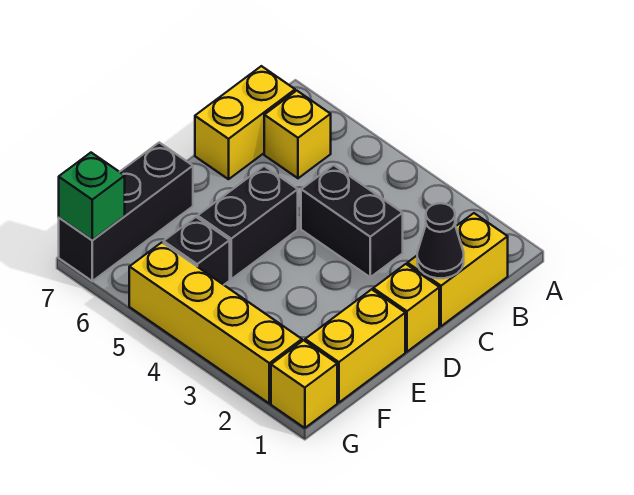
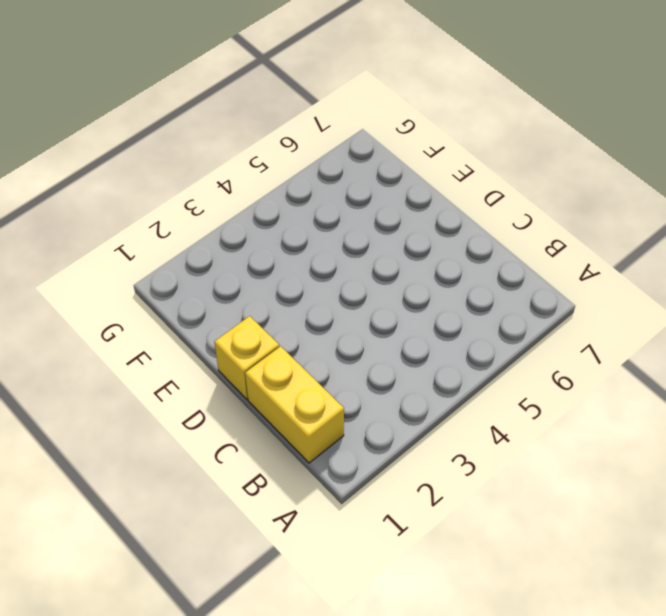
none -> yellow 1x1 brick [264,91,331,178]
none -> yellow 1x2 brick [195,66,295,179]
none -> black 1x2 brick [301,165,403,277]

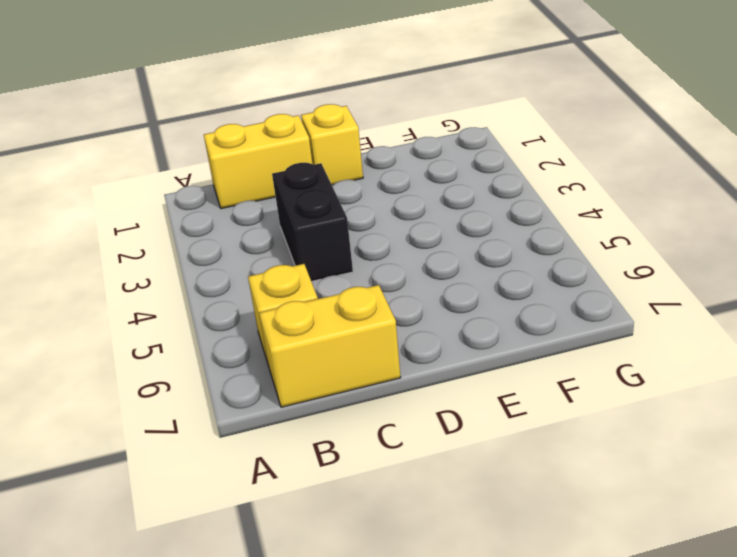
none -> black 1x2 brick [198,166,298,279]
none -> yellow 1x2 brick [305,289,405,403]
none -> black 1x3 brick [59,143,193,281]

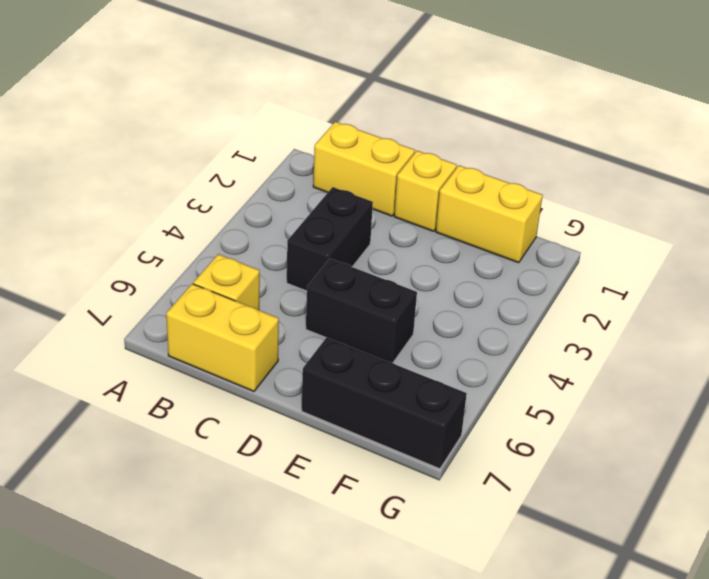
none -> black 1x1 brick [164,217,230,285]
none -> yellow 1x1 brick [271,340,337,428]
none -> yellow 1x4 brick [129,243,302,404]

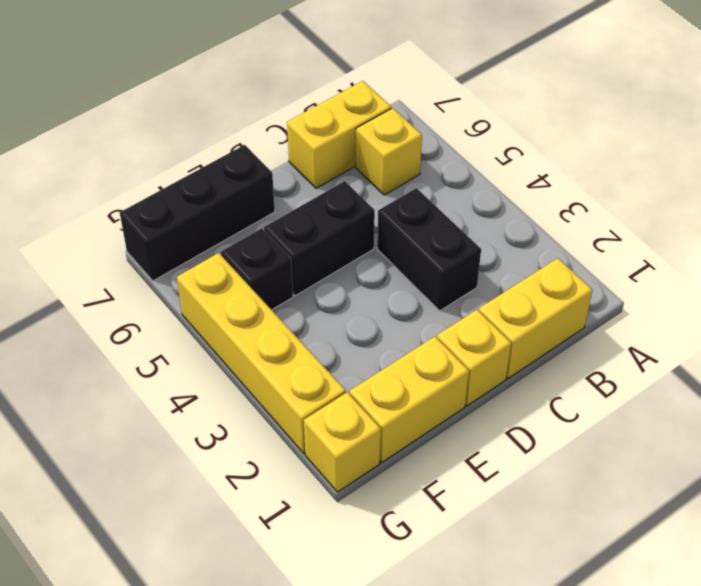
none -> black 1x1 cone [417,203,464,278]
none -> green 1x1 brick [59,153,125,240]

